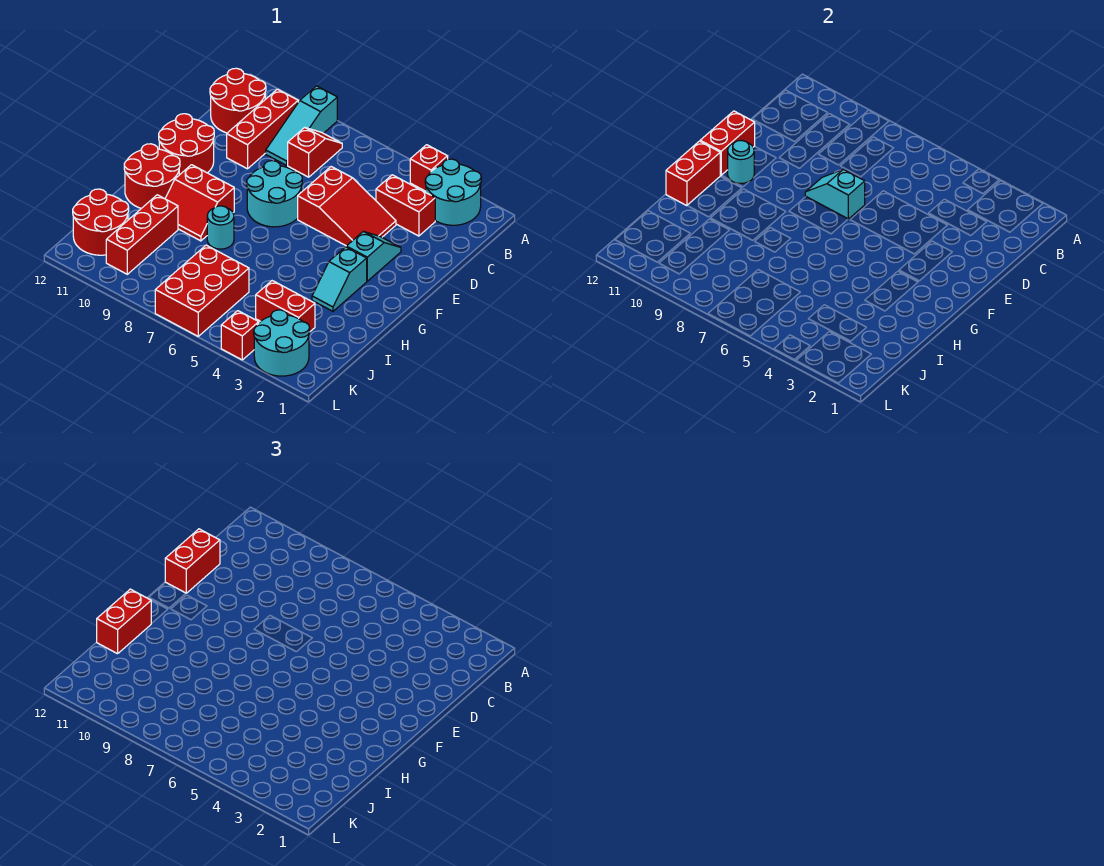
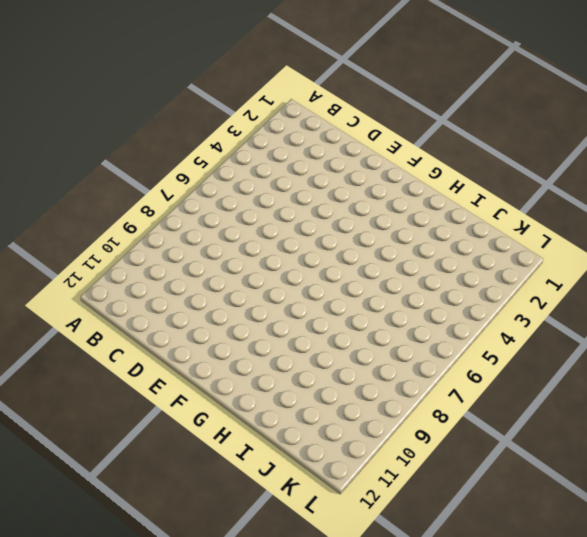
none -> cyan 2x2 round brick [425,159,481,225]
none -> red 1x1 brick [410,145,448,191]
none -> cyan 1x3 slope [266,86,337,165]

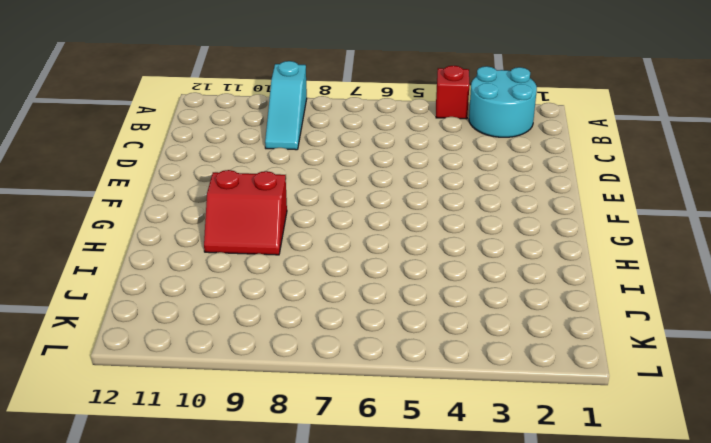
none -> red 1x2 slope [288,127,342,177]
none -> red 1x3 brick [227,89,298,169]
none -> red 2x2 round brick [210,68,266,133]

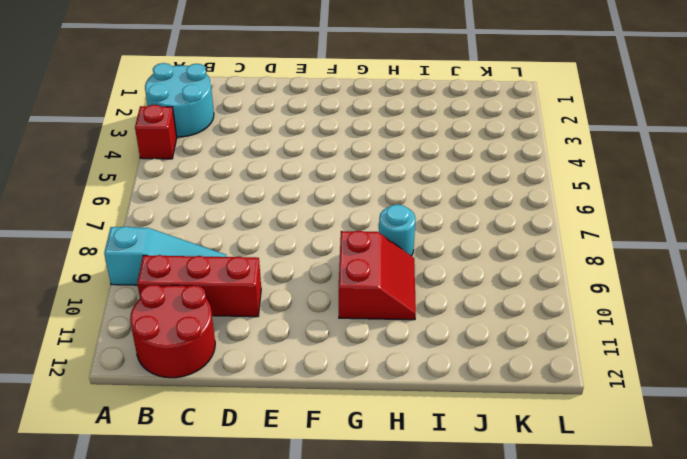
none -> red 1x2 slope [288,127,342,177]
none -> red 1x2 brick [376,175,435,236]
none -> red 2x3 slope [298,167,396,246]

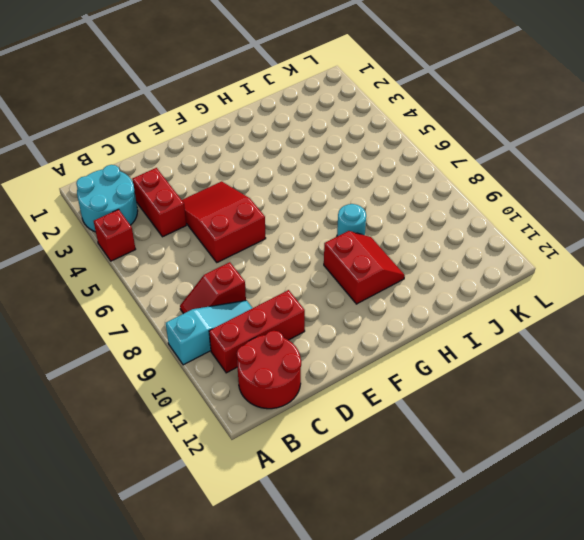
none -> cyan 1x2 slope [346,232,401,281]
none -> cyan 2x2 round brick [247,161,302,227]
none -> red 2x2 round brick [159,114,214,175]

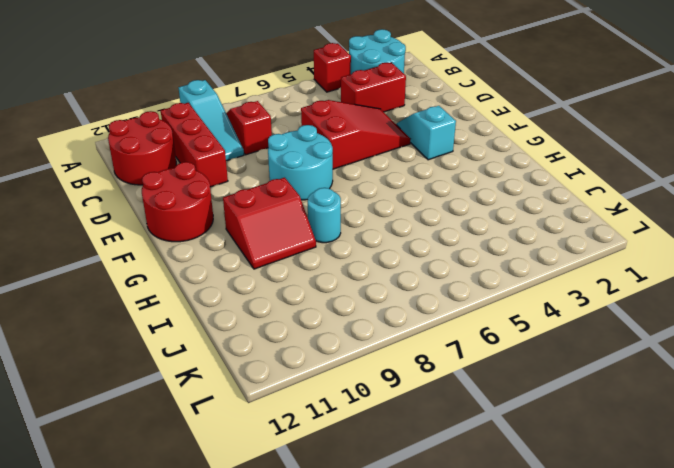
none -> cyan 1x2 slope [312,247,367,311]
none -> red 2x2 round brick [124,144,180,208]
none -> red 1x3 brick [106,195,178,274]

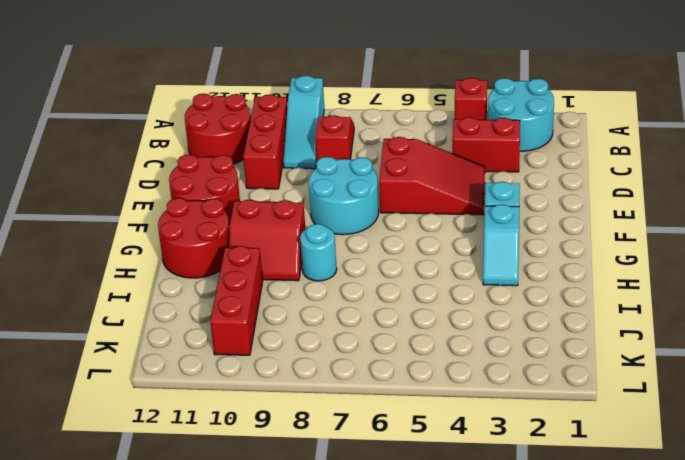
none -> red 1x2 brick [256,281,315,331]
none -> red 2x3 brick [155,245,249,336]
none -> red 2x2 round brick [73,189,129,255]

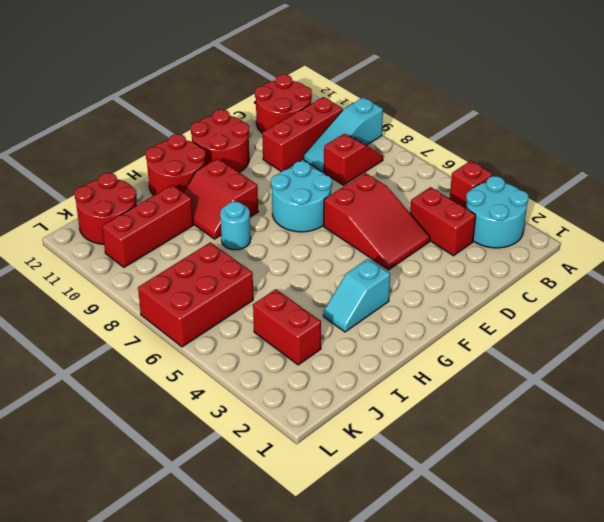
none -> cyan 1x2 slope [346,232,401,281]
none -> cyan 2x2 round brick [254,310,310,376]
none -> red 1x1 brick [221,311,259,360]

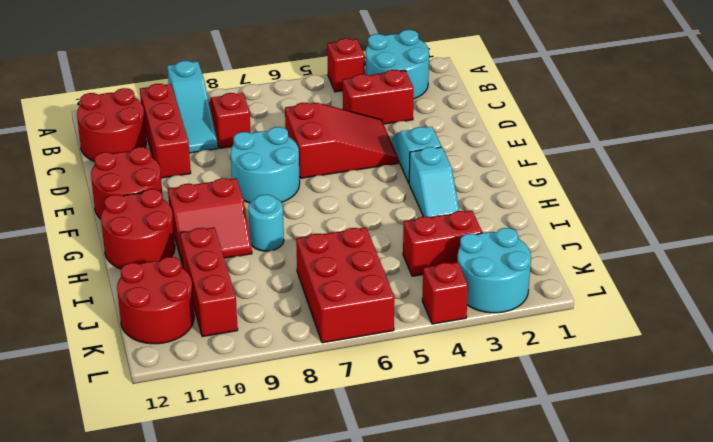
none -> cyan 1x2 slope [805,169,865,219]
none -> red 1x2 brick [700,111,755,175]
none -> cyan 1x1 round brick [728,141,754,183]

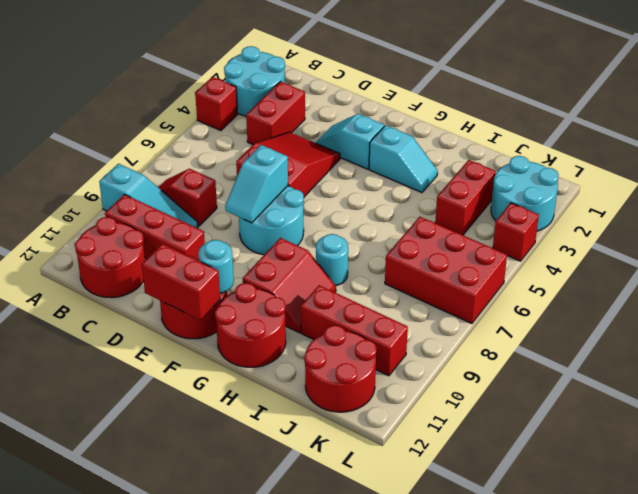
none -> red 1x2 brick [666,141,720,206]
none -> red 1x2 brick [165,529,220,593]
none -> red 1x2 brick [97,589,151,654]

